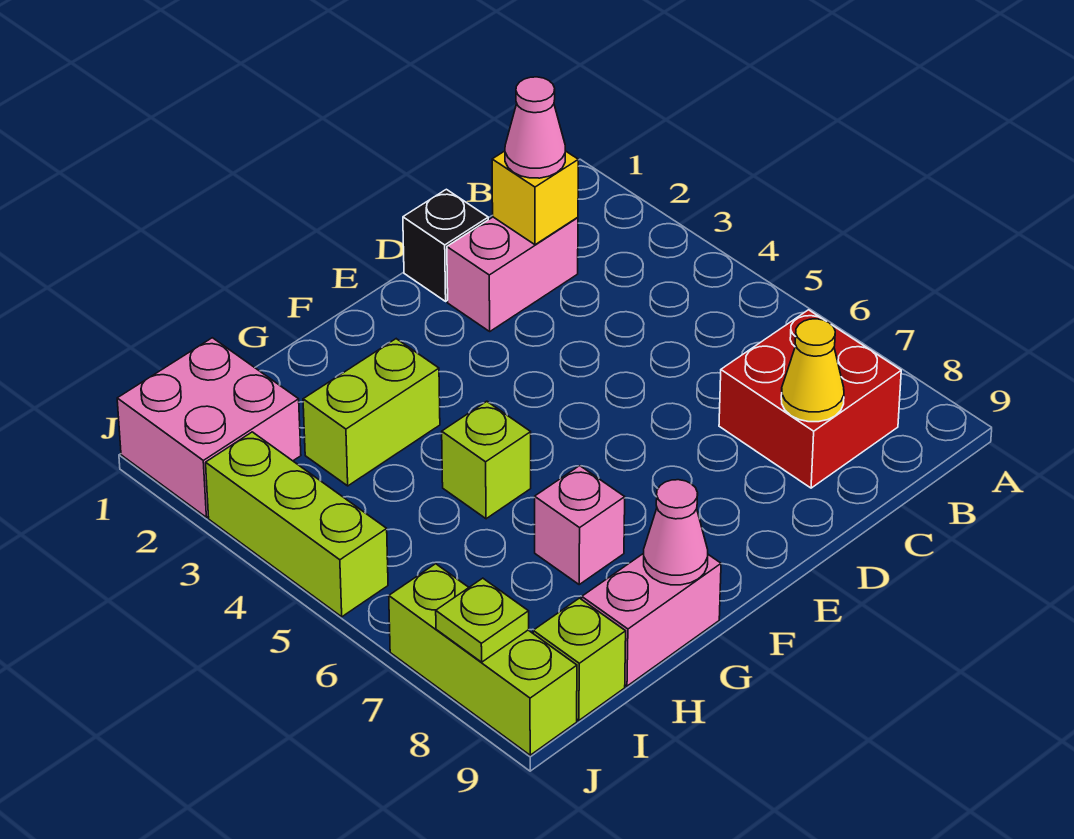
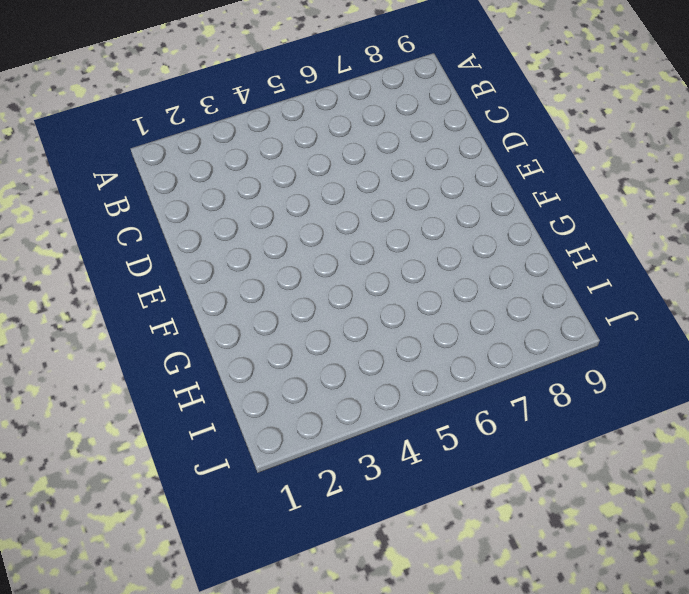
none -> red 2x2 brick [719,310,901,488]
none -> pink 1x2 brick [447,217,578,331]
none -> black 1x1 brick [403,189,488,301]

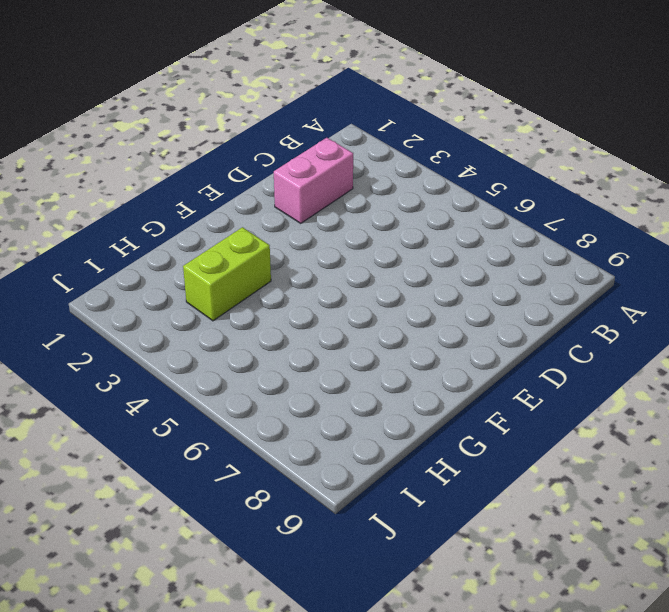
none -> red 2x2 brick [719,310,901,488]
none -> black 1x1 brick [403,189,488,301]
none -> lime 1x1 brick [442,401,531,519]

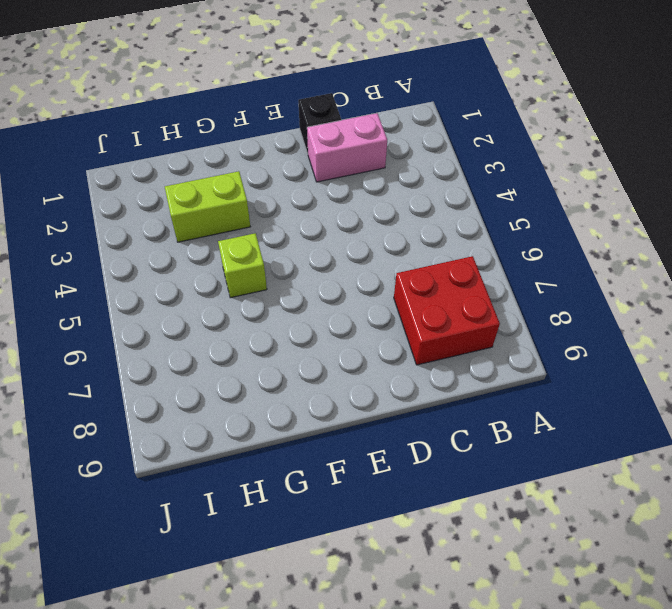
none -> pink 1x1 brick [535,466,625,584]
none -> pink 1x2 brick [582,553,721,686]
none -> pink 2x2 brick [117,338,301,517]

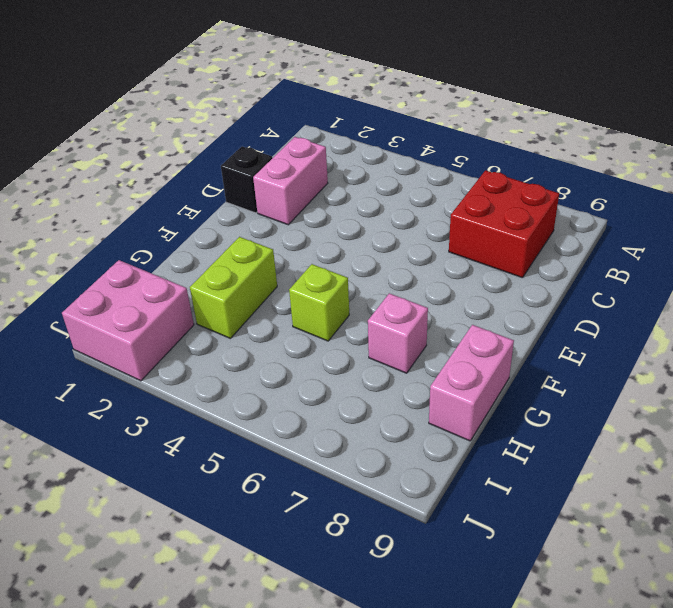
none -> lime 1x1 brick [533,598,626,720]
none -> lime 1x3 brick [206,432,388,617]
none -> lime 1x3 brick [389,564,577,755]

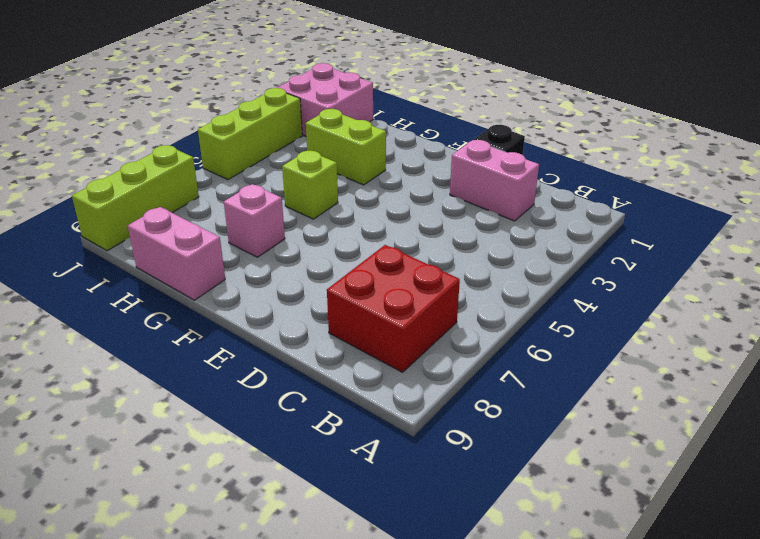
none -> lime 1x1 brick [533,598,626,720]
none -> yellow 1x1 brick [492,151,578,245]
none -> yellow 1x1 cone [781,319,844,422]

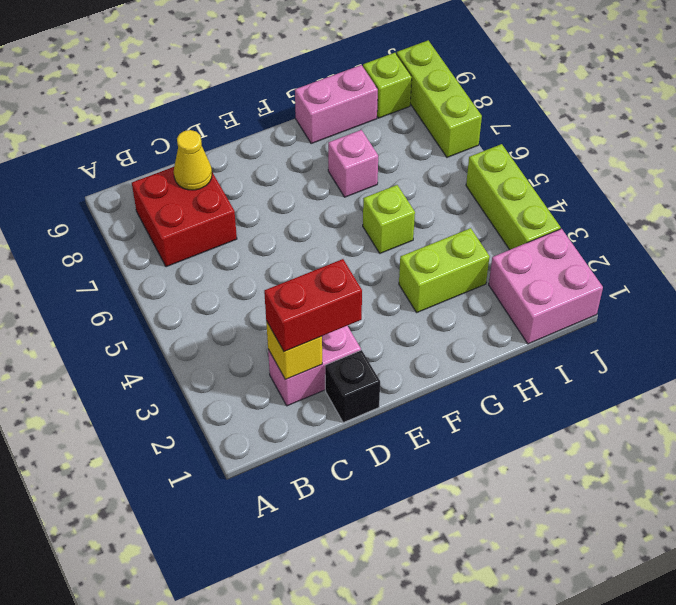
red 1x2 brick [264,259,362,352] -> pink 1x1 cone [505,77,565,178]
none -> pink 1x1 cone [644,480,708,585]
none -> lime 1x1 plate [436,578,529,662]

